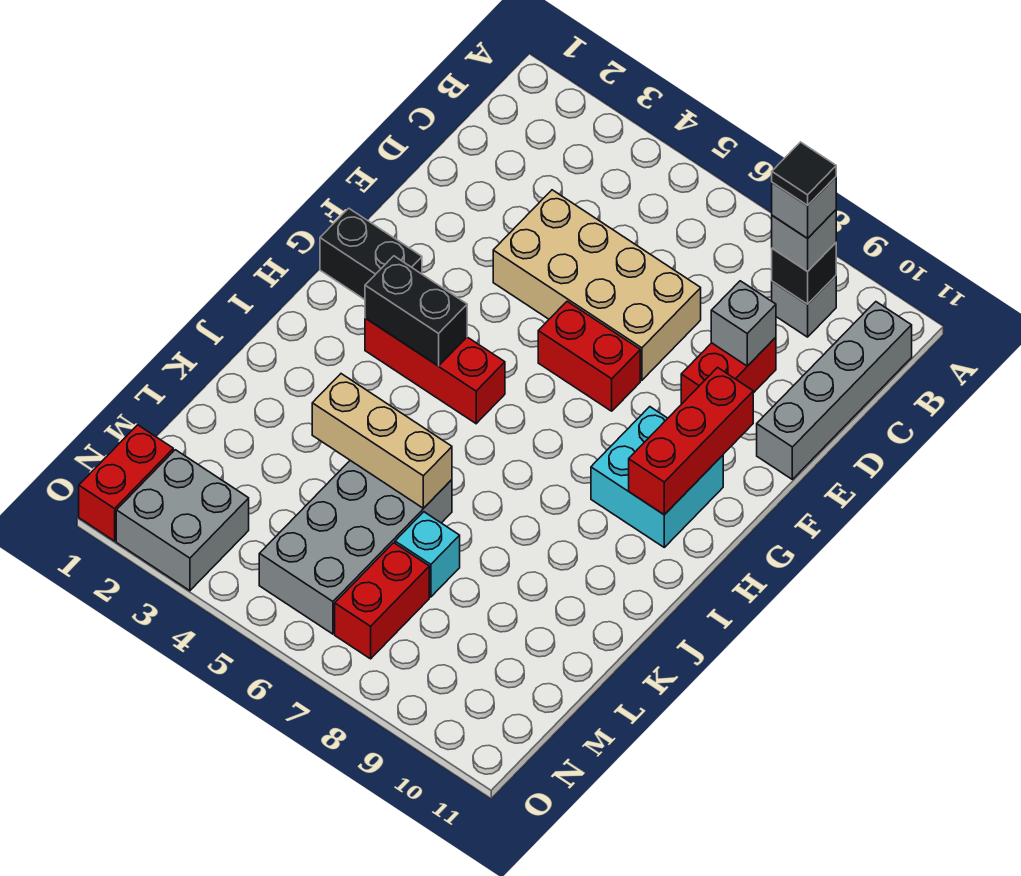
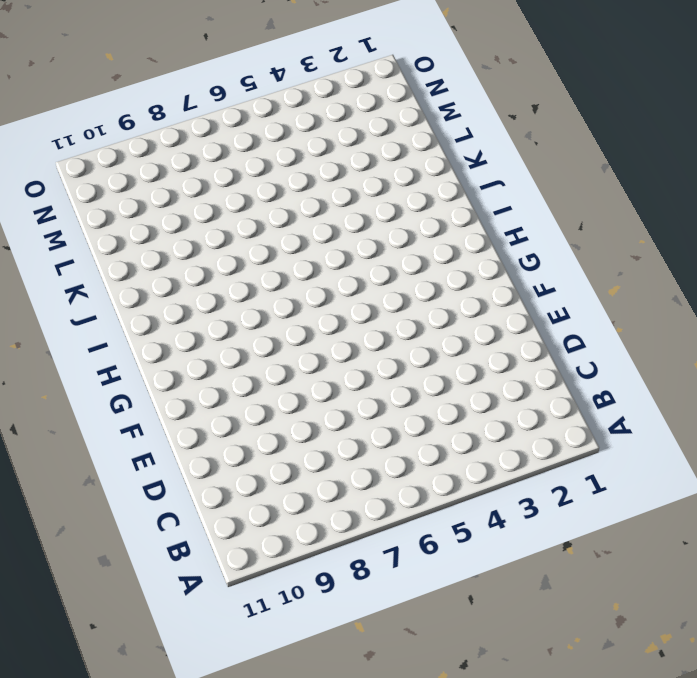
none -> grey 1x1 brick [772,276,836,337]
none -> grey 1x4 brick [757,302,912,479]
none -> tan 2x4 brick [493,190,701,380]

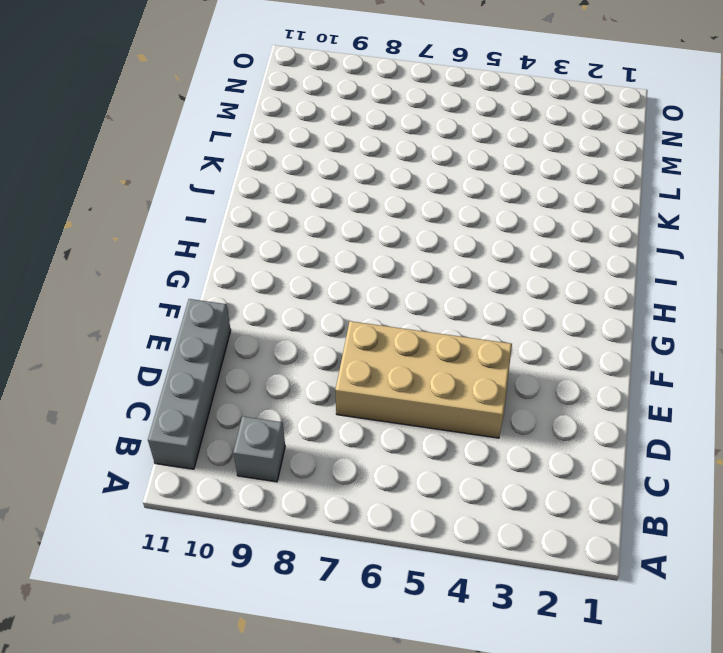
none -> red 1x2 brick [681,337,776,404]
none -> red 1x2 brick [538,301,640,411]
none -> black 1x2 brick [320,208,422,300]

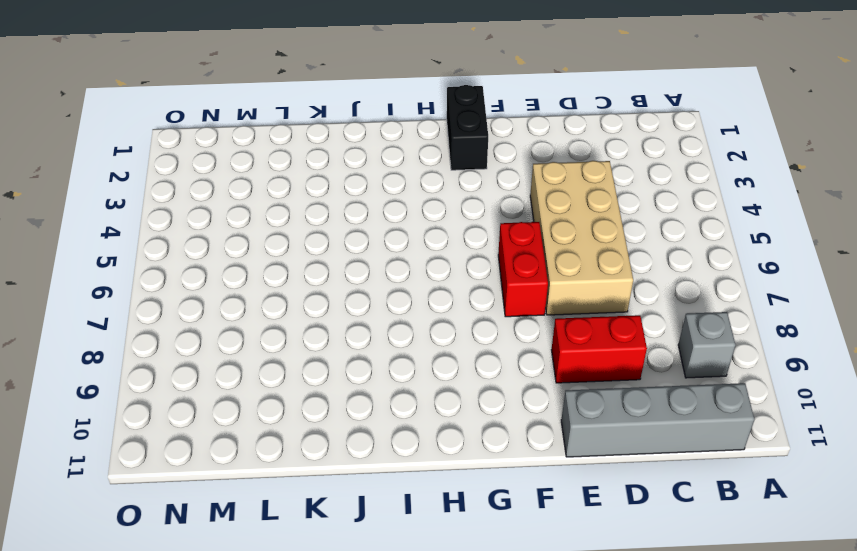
none -> cyan 2x2 brick [591,407,723,547]
none -> red 1x3 brick [365,318,505,424]
none -> grey 2x4 brick [259,461,452,634]

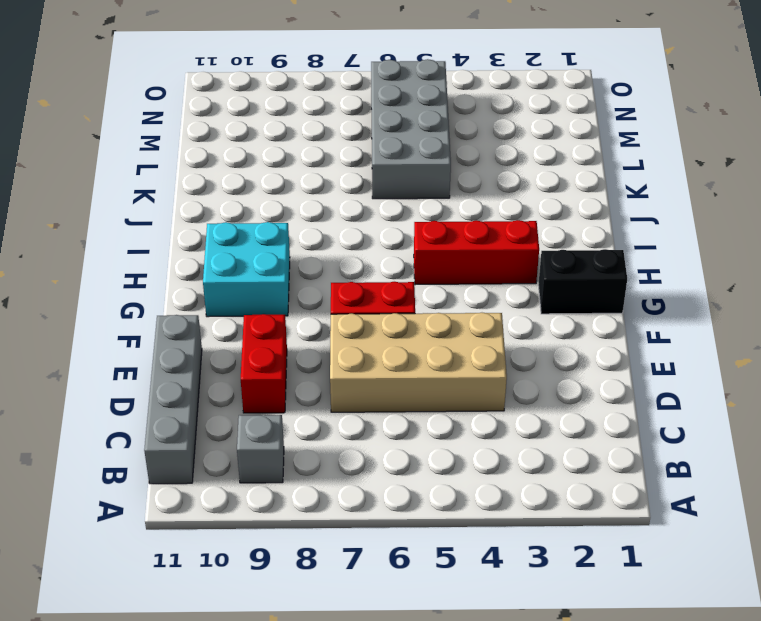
none -> cyan 1x1 brick [395,512,460,597]
none -> red 1x2 brick [335,543,429,659]
none -> red 1x2 brick [79,425,173,541]

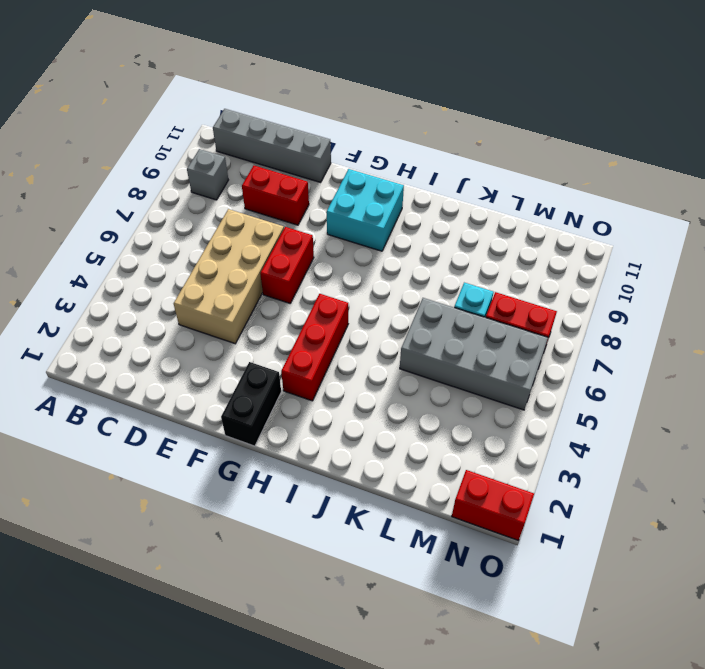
none -> grey 2x2 brick [116,450,249,591]
none -> black 1x1 brick [772,243,836,304]
none -> grey 1x1 brick [711,281,776,366]

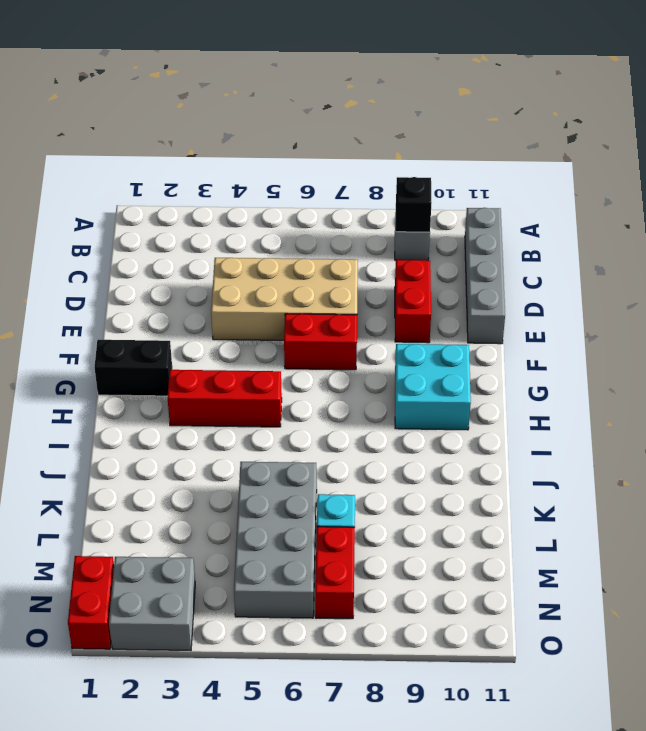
none -> grey 1x1 brick [711,281,776,366]
none -> red 1x3 brick [629,368,753,515]
none -> black 1x2 brick [365,256,467,366]

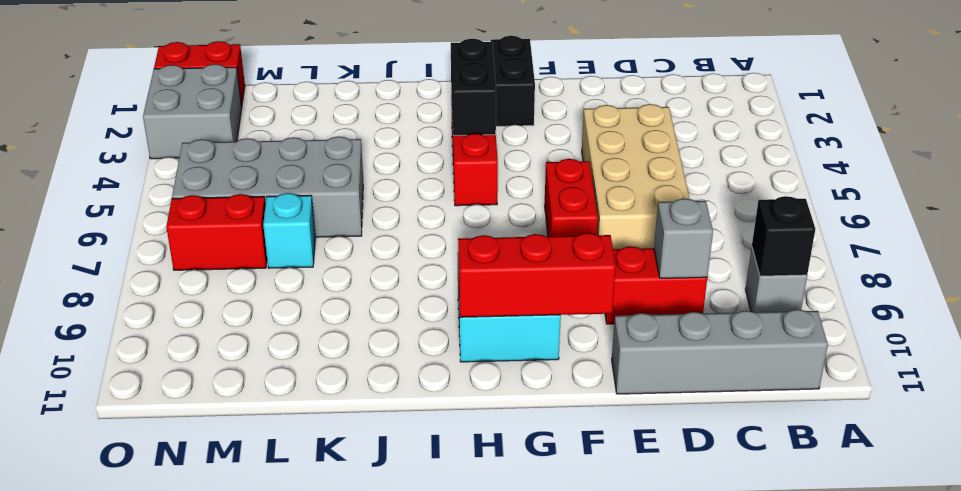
none -> tan 1x3 brick [312,374,452,508]
none -> grey 1x1 brick [772,210,836,271]
none -> grey 1x1 brick [772,177,836,238]

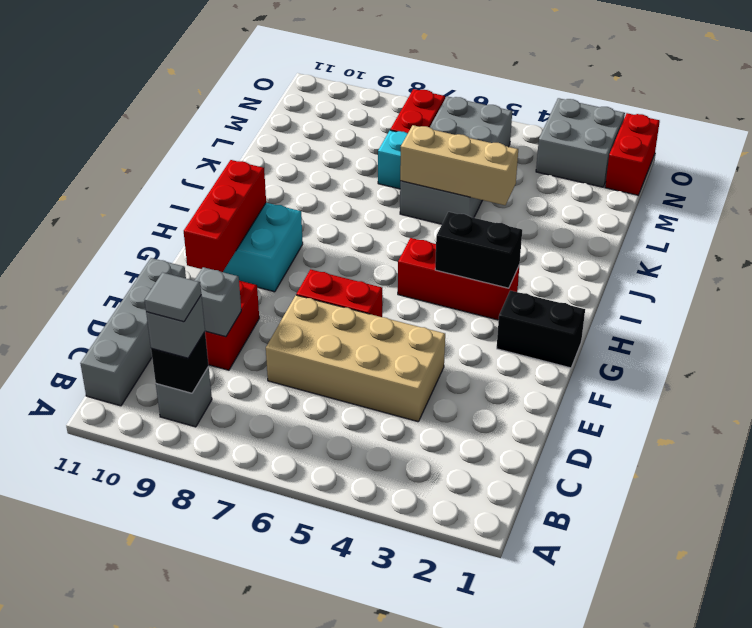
grey 1x1 tile [145,272,201,322] -> grey 1x1 brick [772,177,836,238]
none -> black 1x1 tile [772,142,836,206]

